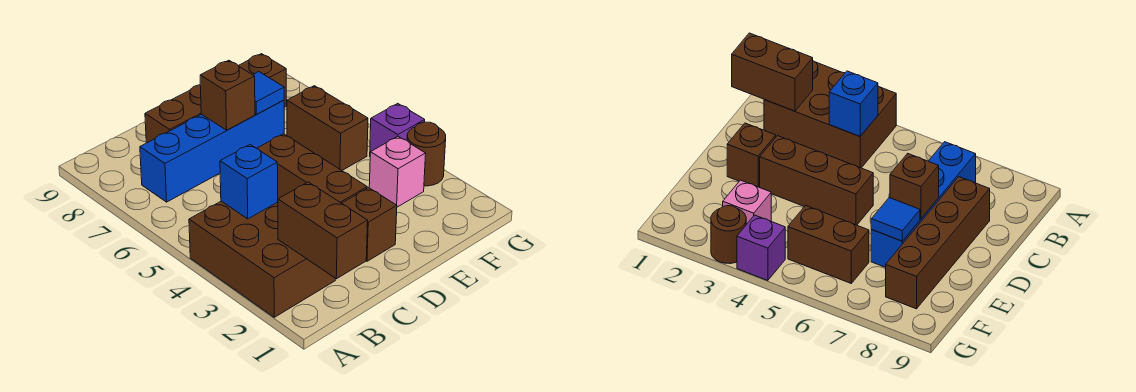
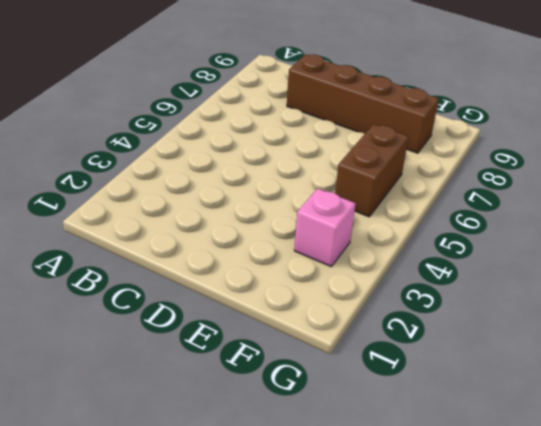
none -> brown 2x3 brick [189,201,335,317]
none -> blue 1x4 brick [140,100,284,202]
none -> brown 1x1 brick [342,188,397,261]

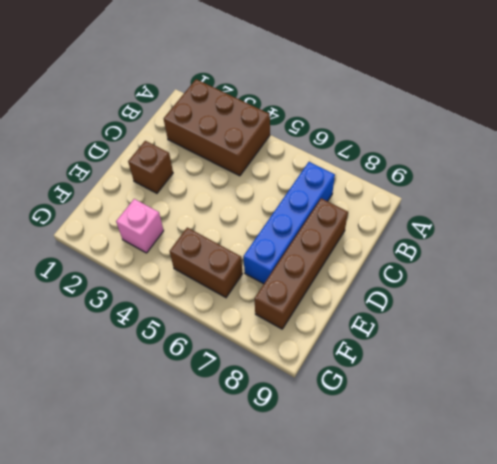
none -> brown 1x3 brick [257,134,367,203]
none -> brown 1x1 round brick [407,122,446,186]
none -> purple 1x1 brick [370,103,425,152]

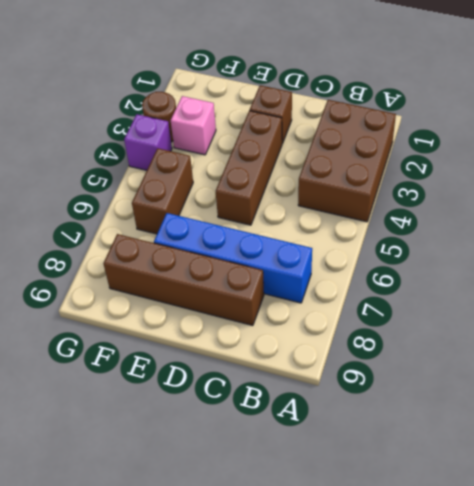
none -> brown 1x2 brick [278,182,368,279]
none -> blue 1x1 brick [220,145,278,219]
none -> brown 1x1 brick [200,60,255,130]

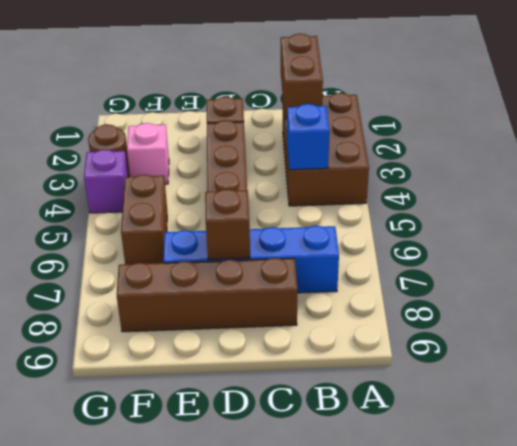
none -> blue 1x1 tile [253,72,284,114]

